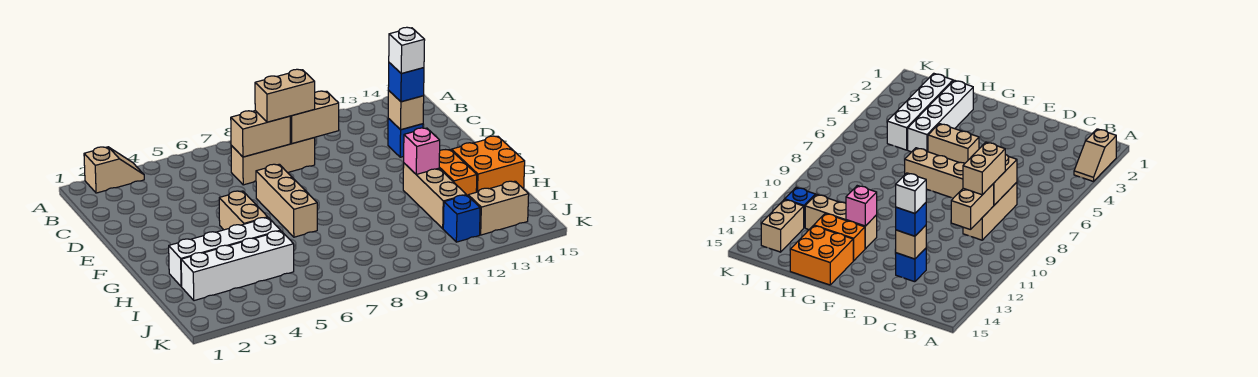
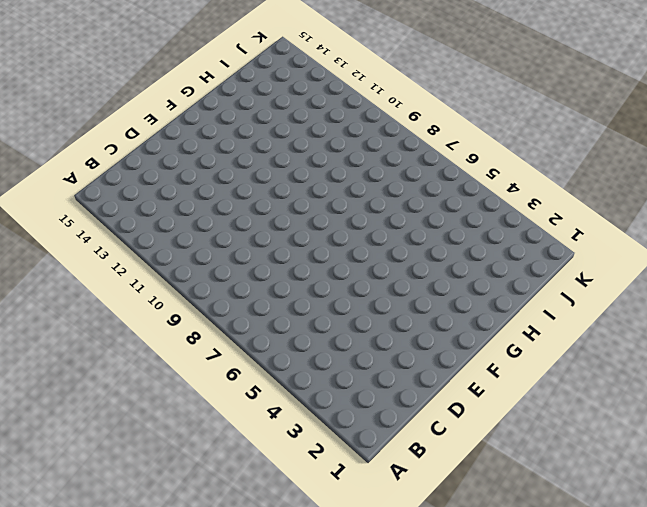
none -> tan 1x2 slope [84,147,144,193]
none -> tan 1x3 brick [231,138,315,185]
none -> blue 1x1 brick [388,118,423,157]

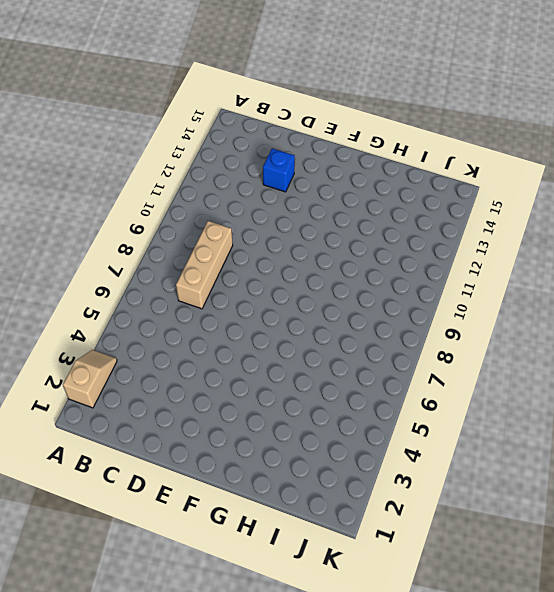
none -> tan 1x3 brick [256,164,317,237]
none -> tan 1x2 brick [219,191,268,230]
none -> tan 1x3 brick [403,163,466,229]

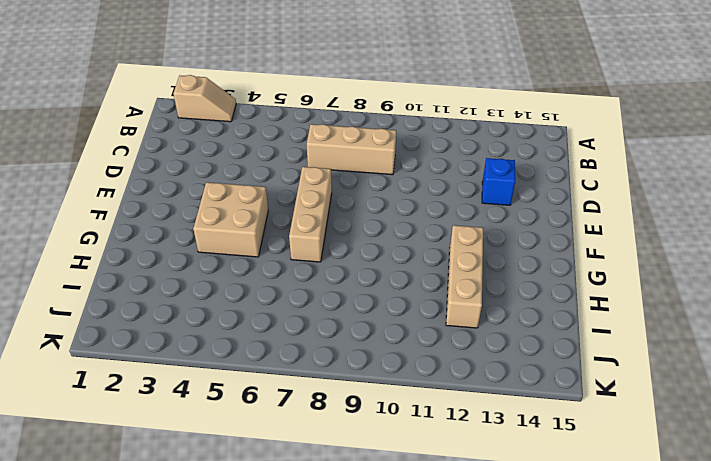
tan 2x2 brick [193,182,268,257] -> tan 1x2 brick [219,191,268,230]
none -> orange 1x2 brick [439,150,477,195]
none -> orange 2x2 brick [452,136,525,192]
none -> white 1x4 brick [169,218,281,287]

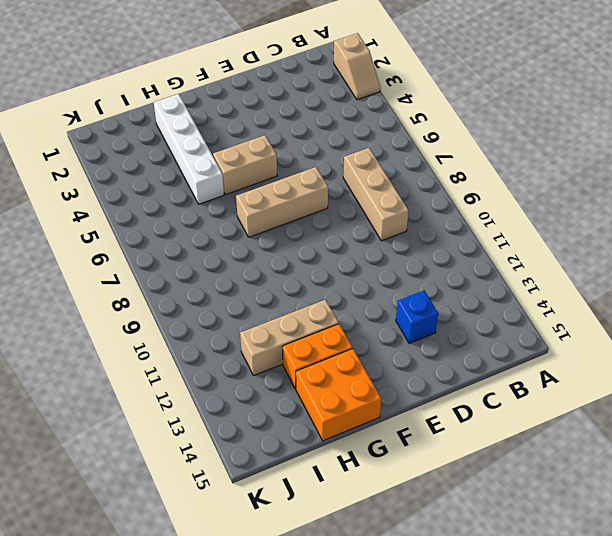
none -> white 1x4 brick [181,231,294,301]
none -> blue 1x1 brick [443,195,480,242]
none -> tan 1x2 brick [468,181,529,235]

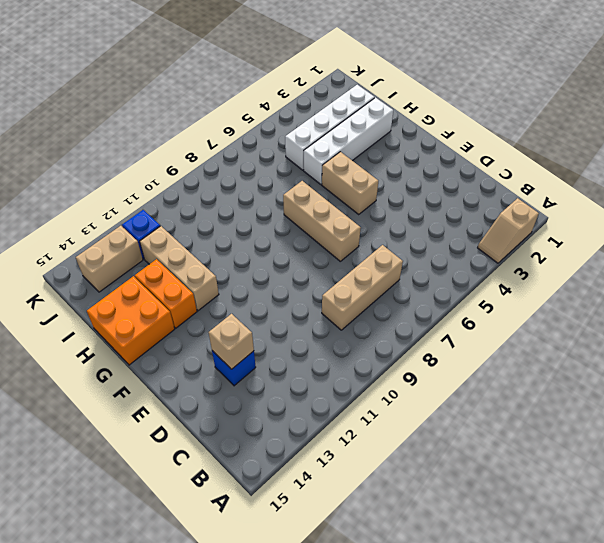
none -> tan 1x2 brick [231,111,290,157]
none -> tan 1x2 brick [290,91,339,144]
none -> pink 1x1 brick [404,128,440,175]

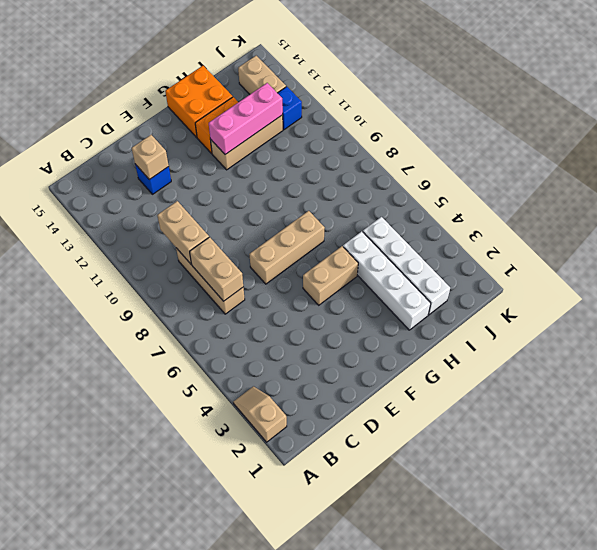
pink 1x3 brick [209,83,283,155] -> pink 1x1 brick [404,128,440,175]
none -> tan 1x2 brick [255,69,315,122]
none -> blue 1x1 brick [388,63,424,102]
none -> white 1x1 brick [389,27,425,74]

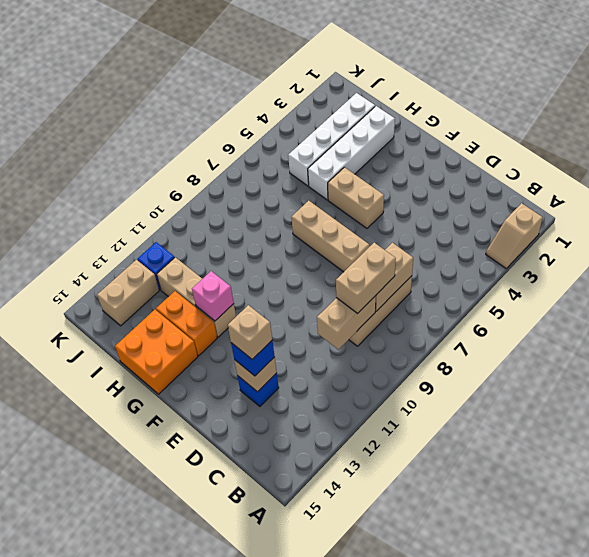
tan 1x1 brick [228,305,272,359] -> white 1x1 brick [389,27,425,74]

